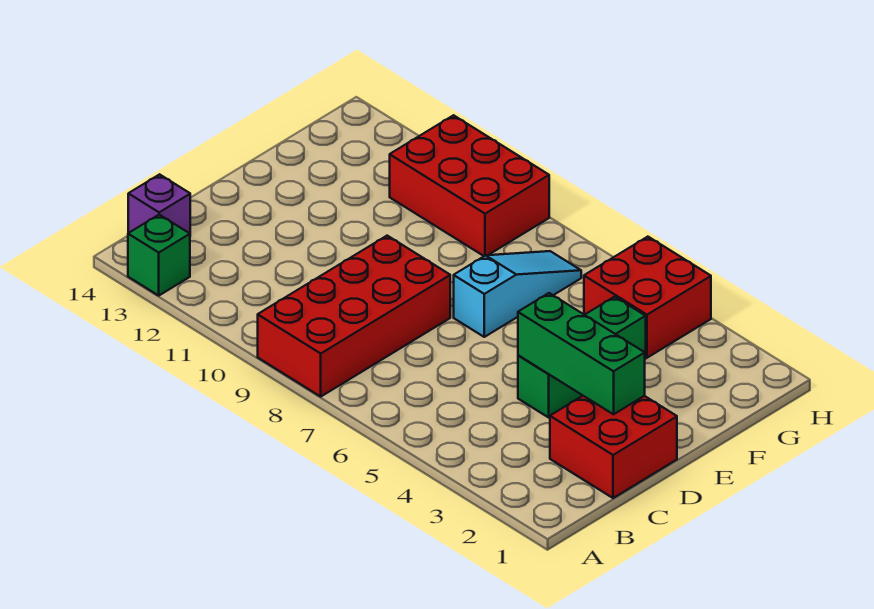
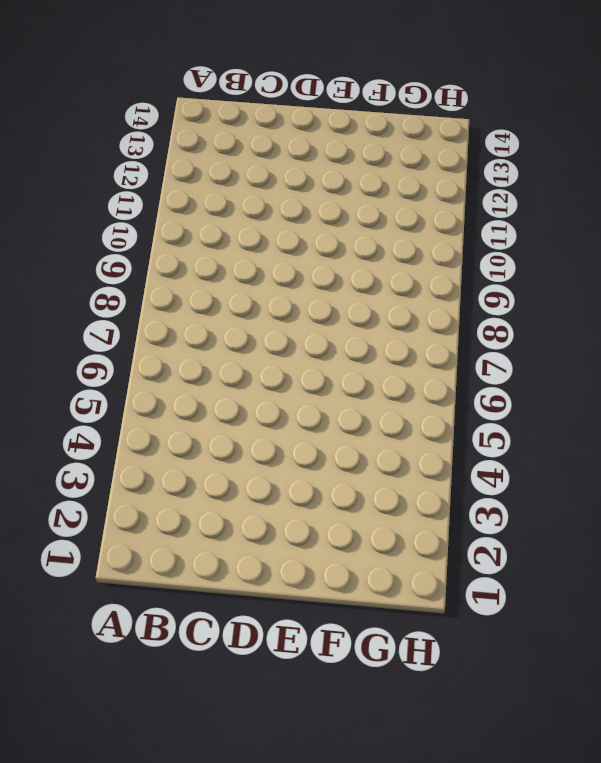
none -> red 2x4 brick [258,236,450,396]
none -> green 1x1 brick [128,215,190,295]

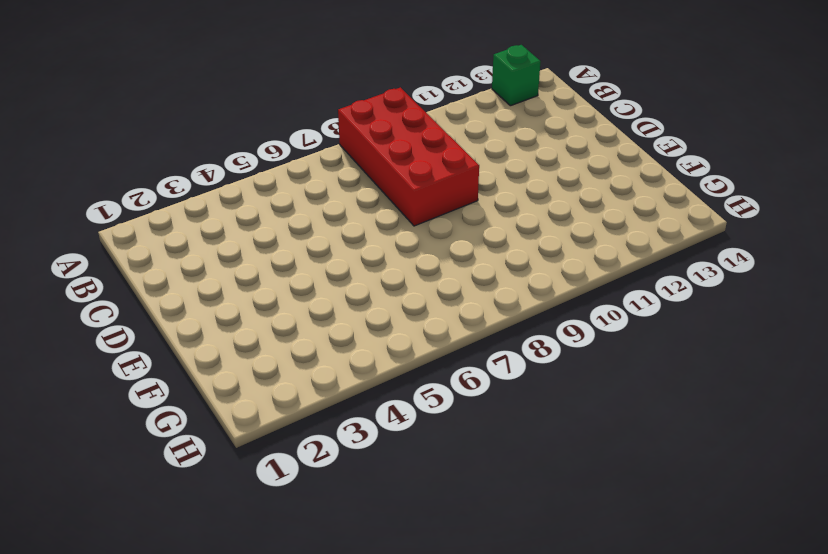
none -> purple 1x1 brick [128,174,190,233]
none -> red 2x2 brick [550,396,677,498]

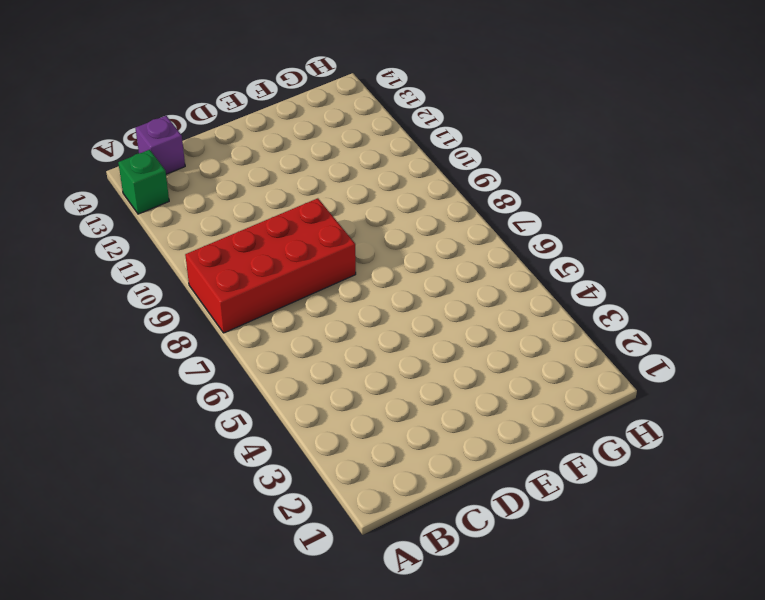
none -> red 2x2 brick [550,396,677,498]
none -> green 1x3 brick [518,297,646,417]

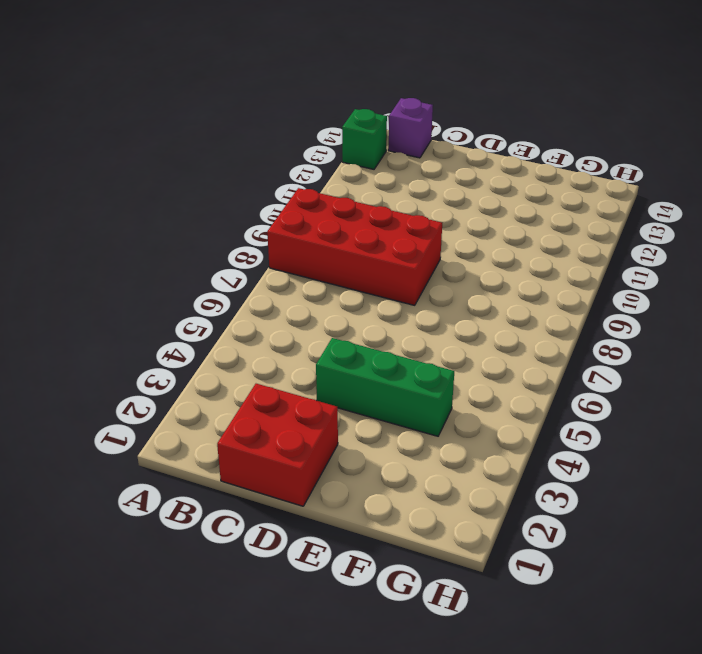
none -> cyan 1x3 slope [454,251,581,337]
none -> red 2x2 brick [584,237,711,358]

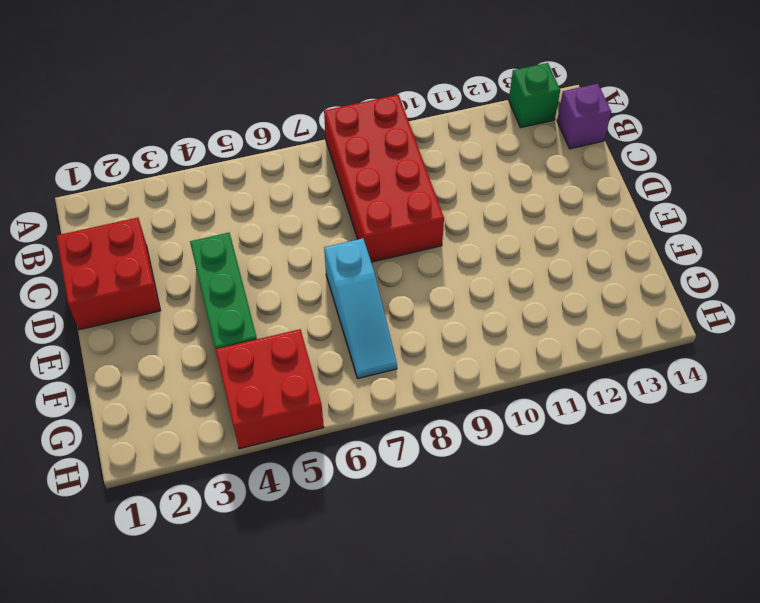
none -> red 2x3 brick [390,115,549,256]
none -> green 1x3 brick [518,293,645,414]

